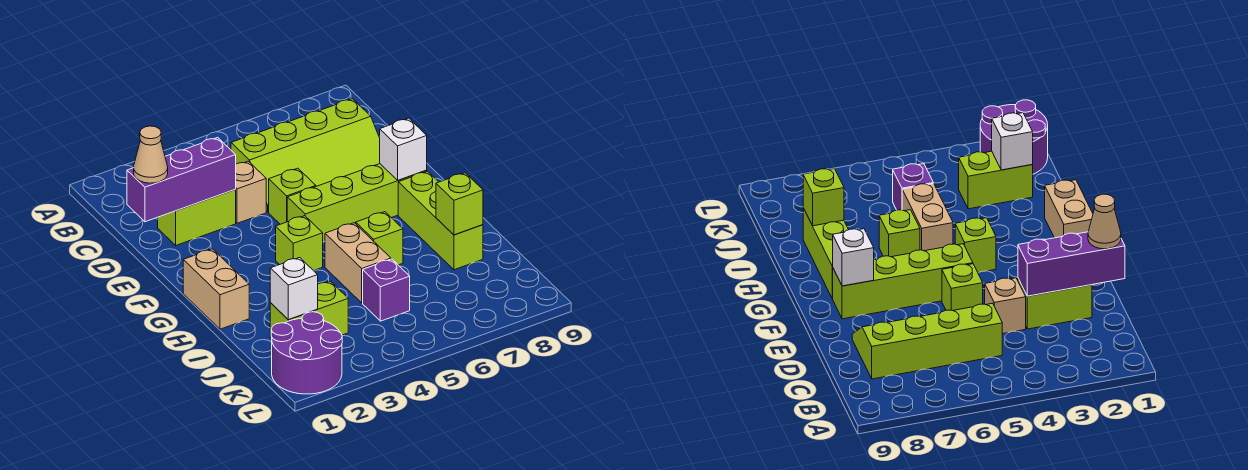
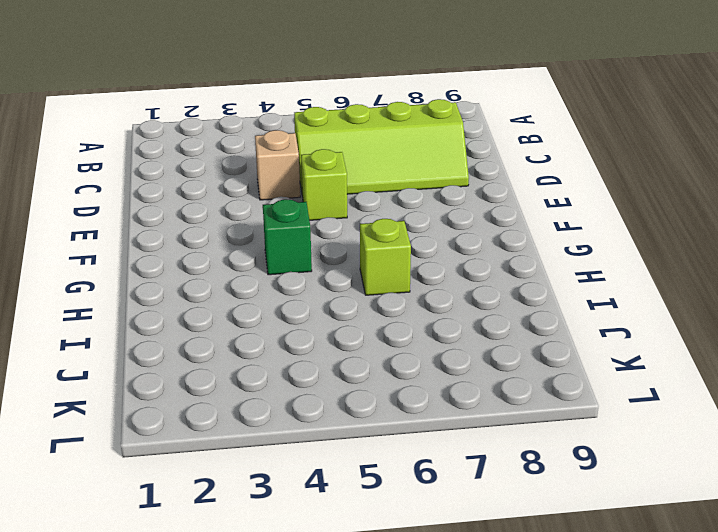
green 1x1 brick [263,199,312,275] -> lime 1x1 brick [276,216,323,271]
none -> lime 1x2 brick [158,190,236,245]
none -> lime 1x4 brick [287,164,427,242]
none -> tan 1x2 brick [183,249,249,329]

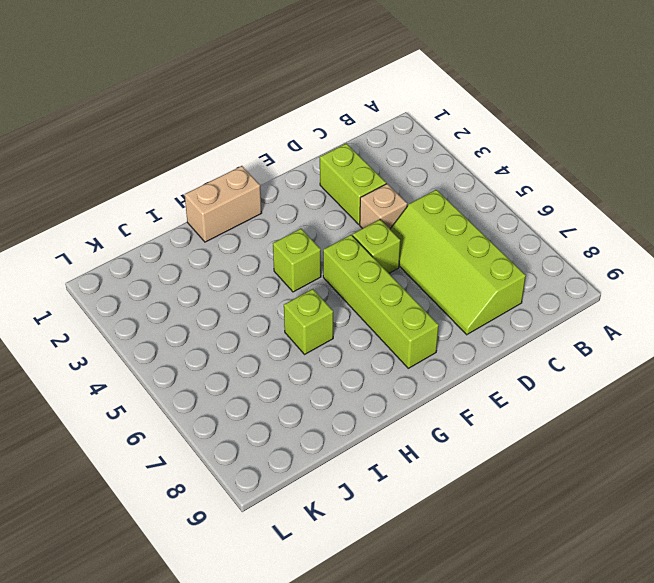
none -> lime 1x3 brick [398,171,483,270]
none -> tan 1x2 brick [325,223,391,303]
none -> lime 1x2 brick [270,281,348,338]

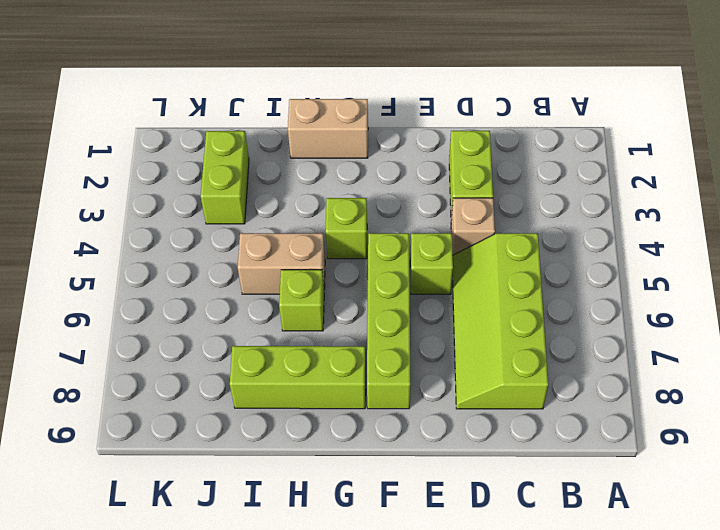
none -> purple 1x1 brick [363,259,410,321]
none -> purple 2x2 round brick [271,312,342,394]
none -> purple 1x3 brick [127,137,236,222]

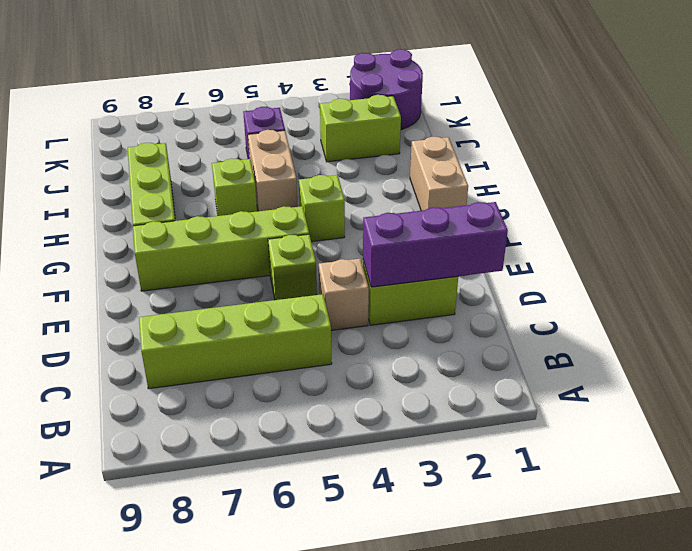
none -> white 1x1 brick [380,118,427,180]
none -> lime 1x1 brick [436,173,483,235]
none -> white 1x1 brick [270,258,318,320]

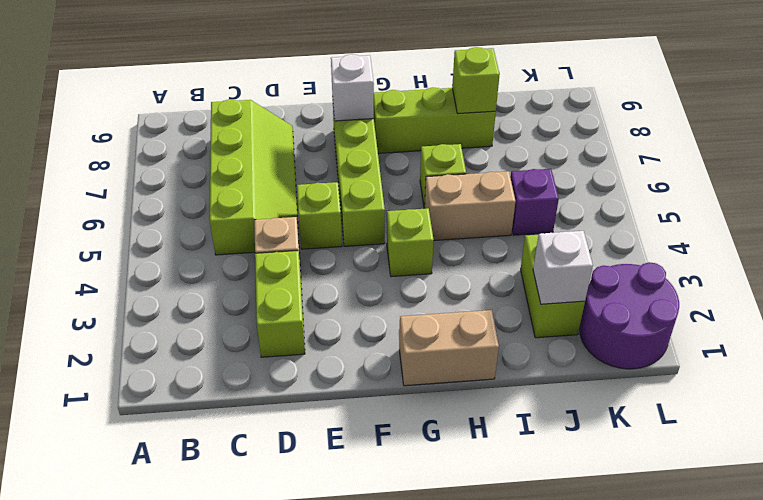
none -> purple 1x3 brick [127,137,236,222]
none -> tan 1x1 cone [134,126,168,183]

